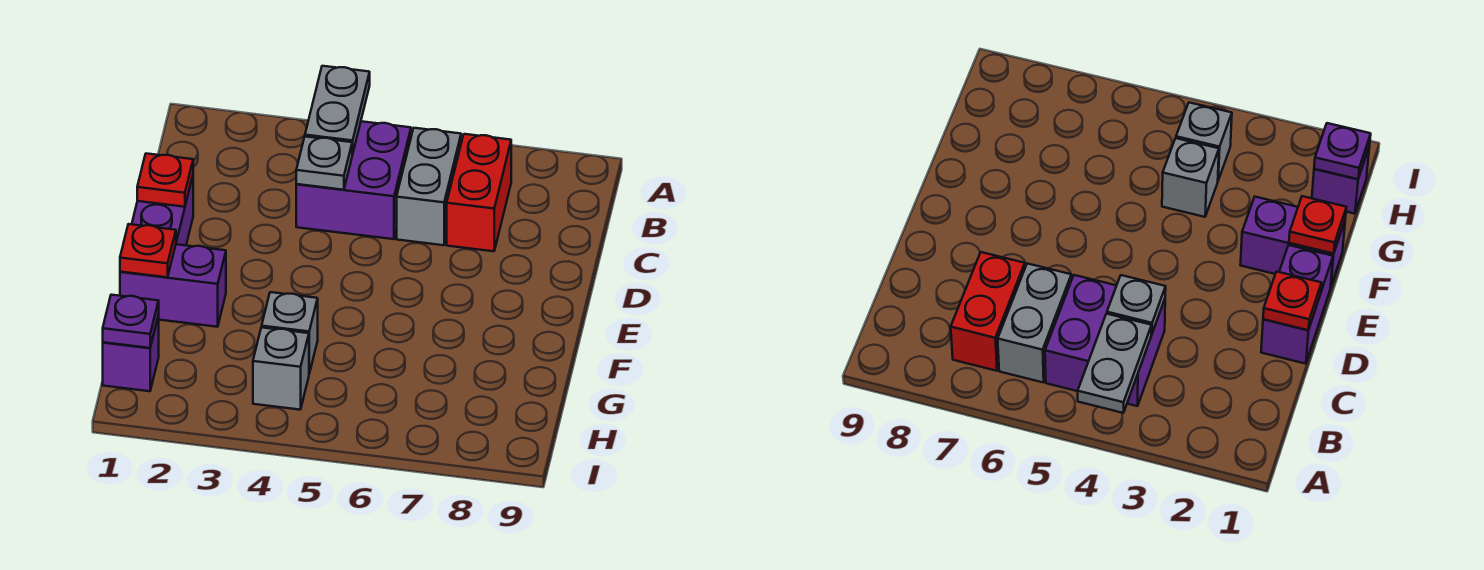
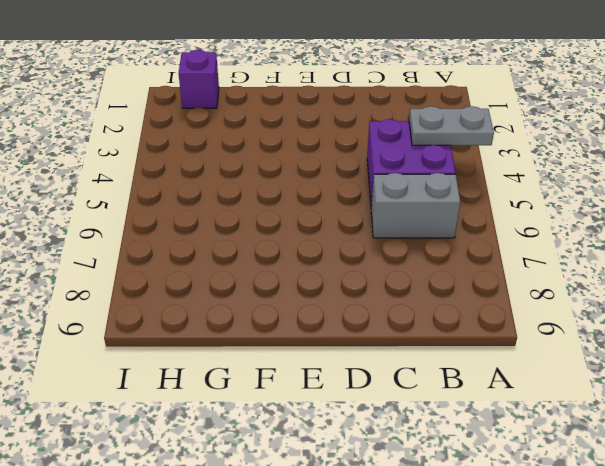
none -> red 1x2 brick [447,134,511,251]
none -> purple 1x2 brick [132,176,193,245]
none -> purple 1x2 brick [120,244,226,327]

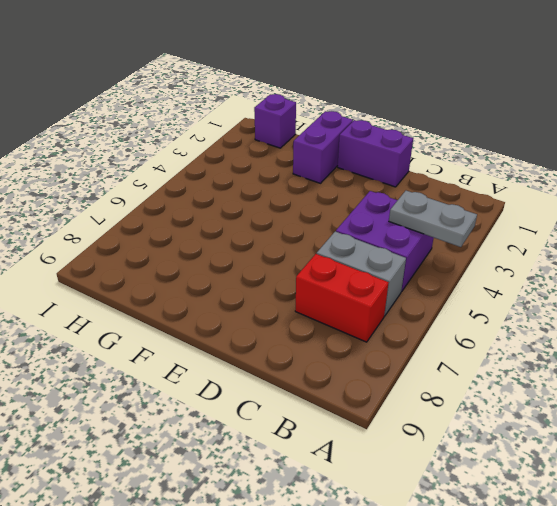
none -> grey 1x1 brick [262,292,318,373]
none -> grey 1x1 brick [253,327,309,410]
none -> grey 1x1 plate [296,137,352,190]

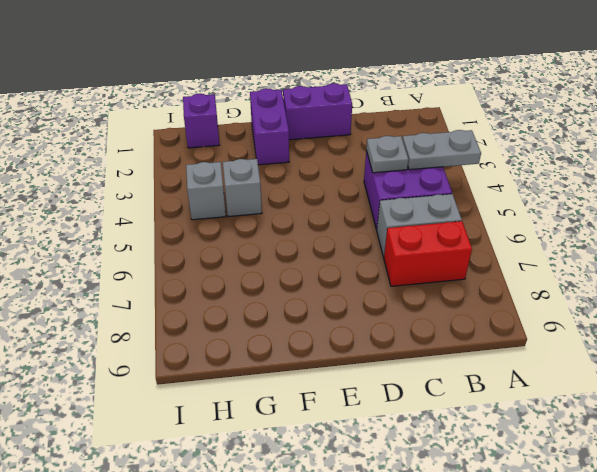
none -> red 1x1 plate [137,154,193,207]
none -> red 1x1 plate [120,224,176,277]
none -> purple 1x1 plate [103,295,159,348]

